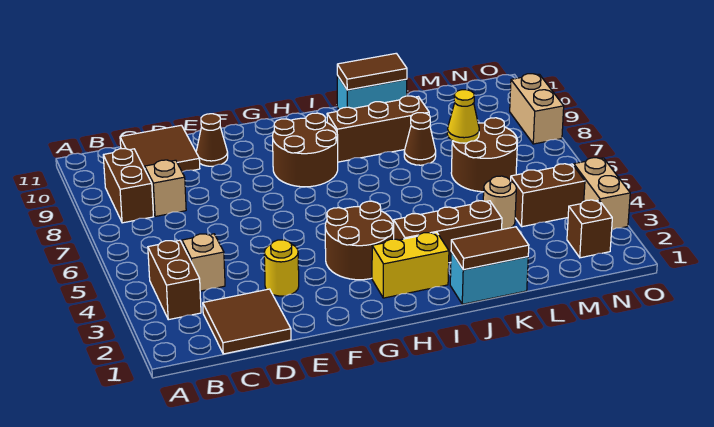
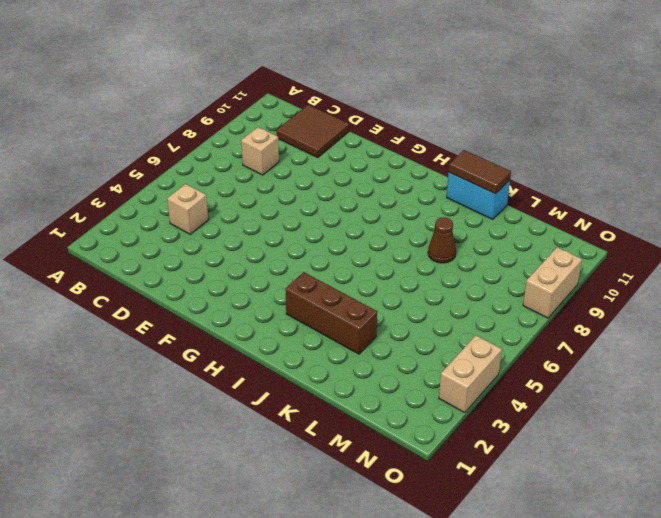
none -> brown 1x2 brick [148,240,201,320]
none -> brown 1x2 brick [103,149,153,223]
none -> brown 2x2 tile [203,289,291,354]

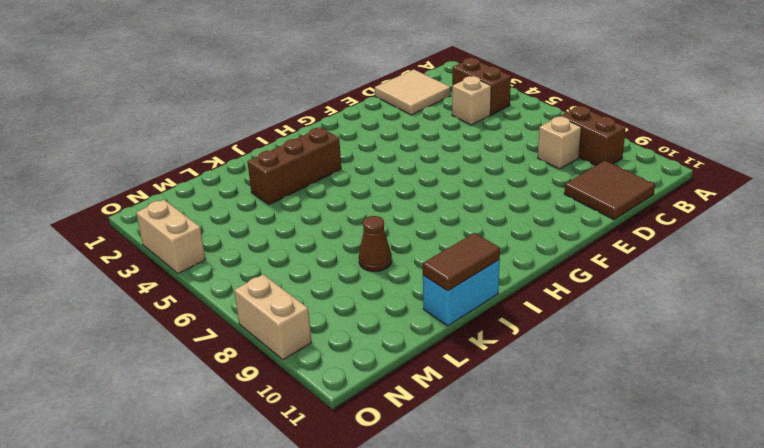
tan 2x2 tile [375,70,451,115] -> brown 2x2 tile [203,289,291,354]
none -> yellow 1x1 round brick [264,240,299,296]
none -> brown 1x1 cone [196,114,228,166]
none -> brown 2x2 round brick [325,201,394,280]

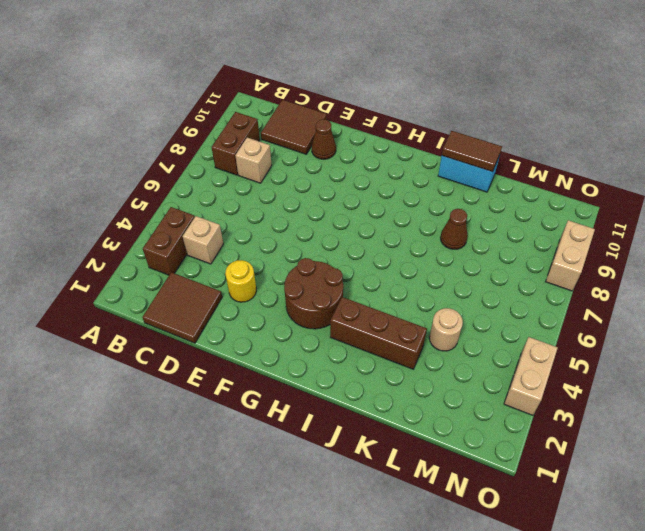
none -> brown 2x2 round brick [273,113,338,187]
none -> yellow 1x2 brick [372,233,449,298]
none -> brown 1x3 brick [327,96,429,162]

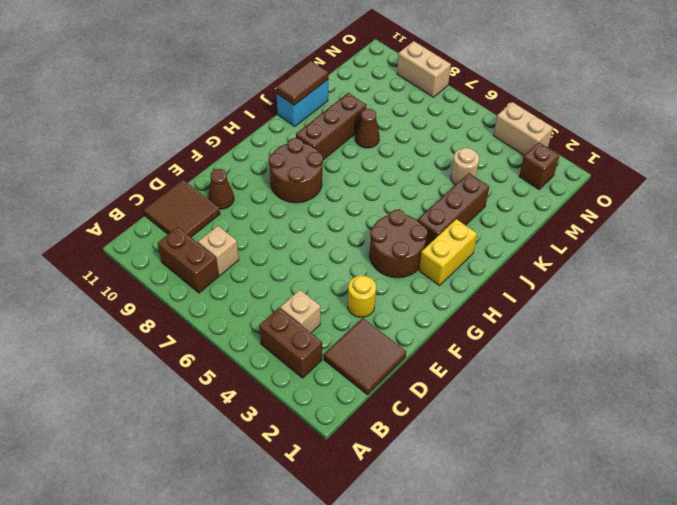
none -> cyan 1x2 brick [450,252,528,304]
none -> brown 2x2 round brick [451,118,518,192]
none -> brown 1x2 brick [511,164,585,227]

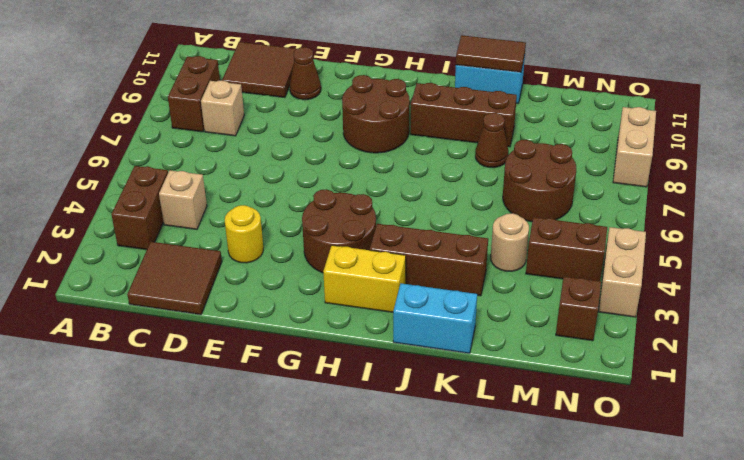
none -> brown 1x2 tile [451,227,529,270]
none -> yellow 1x1 cone [447,90,479,143]

